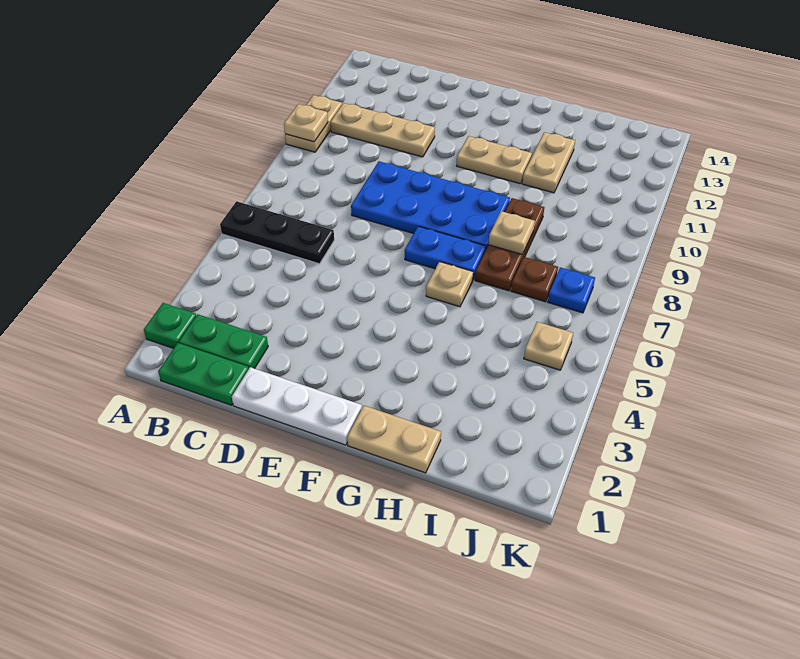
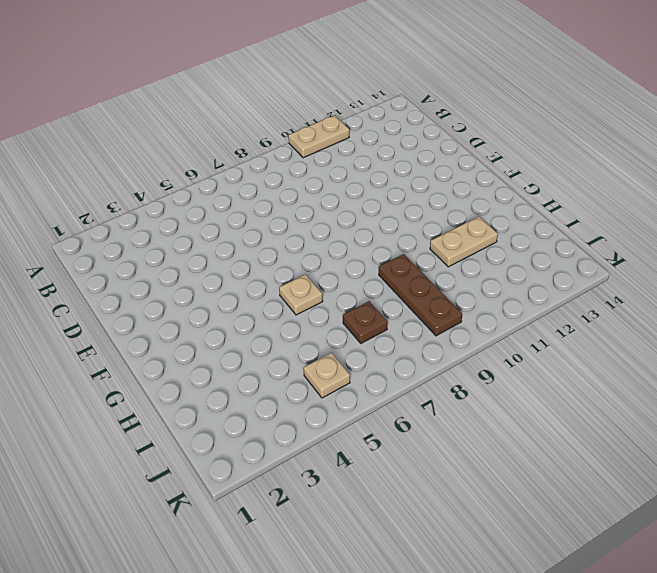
brown 1x3 plate [379,254,462,336] -> brown 1x3 plate turned to [475,198,544,291]
none -> green 1x1 plate [144,303,196,348]
none -> black 1x3 plate [220,201,334,264]
none -> green 1x2 plate [158,343,249,405]

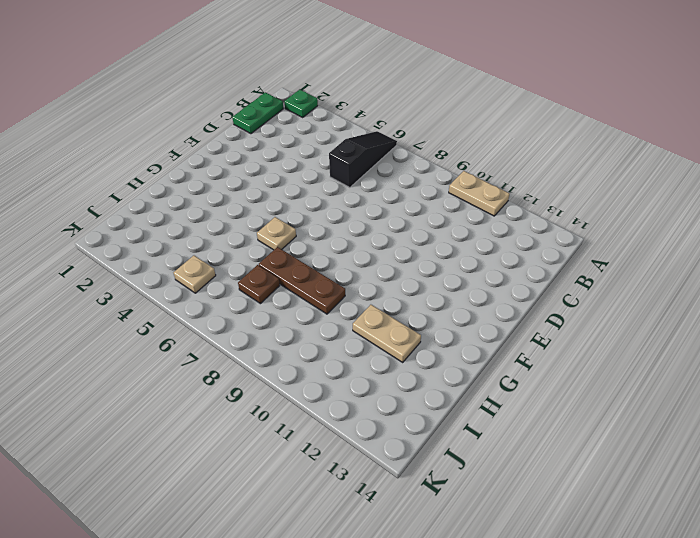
black 1x3 slope [329,131,397,188] -> black 1x3 plate [220,201,334,264]
none -> green 1x2 plate [179,314,268,369]
none -> tan 1x3 plate [330,103,435,157]
none -> white 1x3 plate [232,367,362,445]

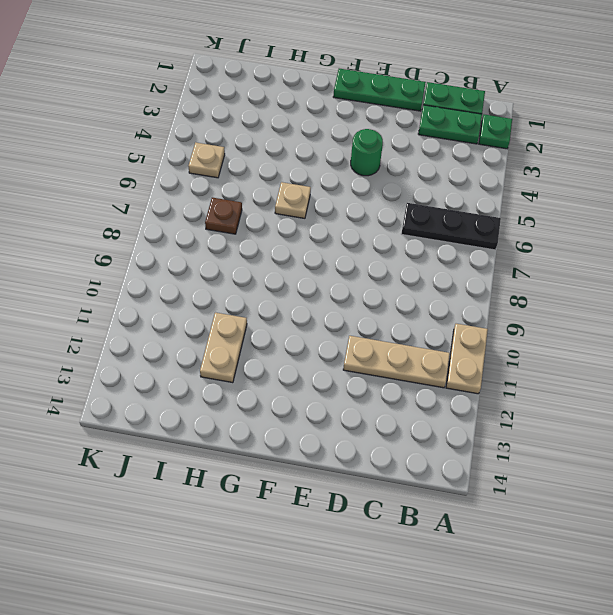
green 1x3 plate [333,69,426,111] -> white 1x3 plate [232,367,362,445]
green 1x1 round brick [351,129,383,176] -> none
none -> blue 2x4 plate [351,161,510,249]
none -> blue 1x2 plate [405,226,486,279]
none -> tan 1x2 plate [457,136,532,184]

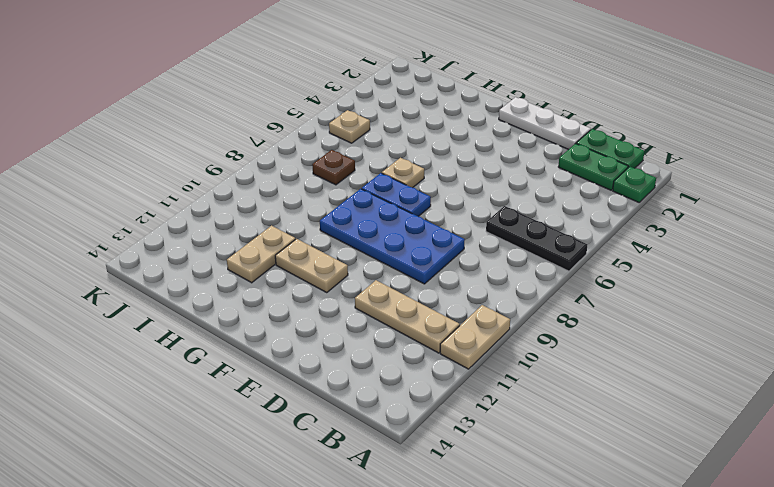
none -> tan 1x2 plate [347,406,441,473]
none -> brown 1x3 plate [475,198,544,291]
none -> blue 1x1 plate [548,267,595,313]

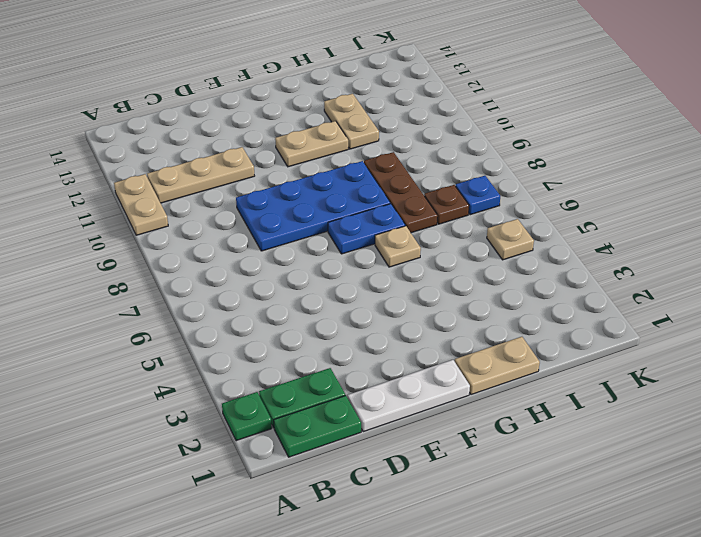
none -> black 1x3 plate [220,201,334,264]
none -> tan 1x1 plate [284,104,328,142]
none -> tan 1x1 plate [488,211,535,255]

